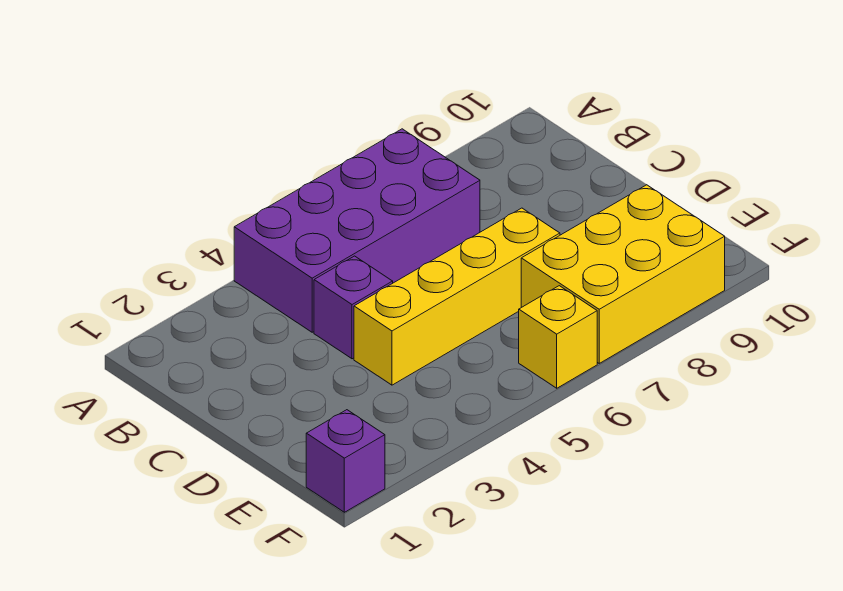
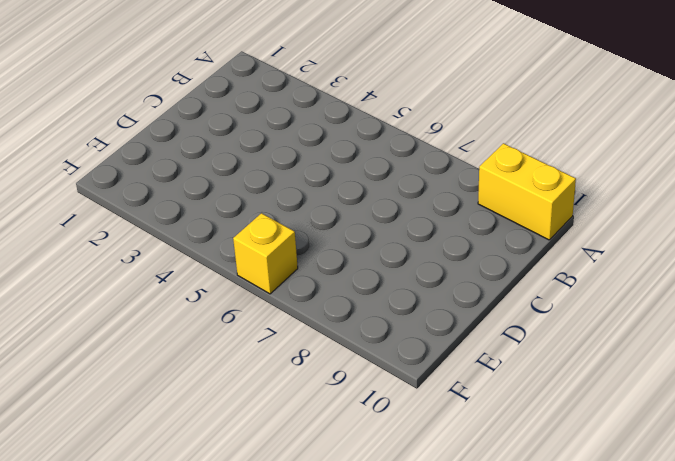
yellow 1x2 brick [478,143,576,240] -> none
none -> purple 2x4 brick [234,129,480,332]
none -> purple 1x1 brick [314,256,393,359]

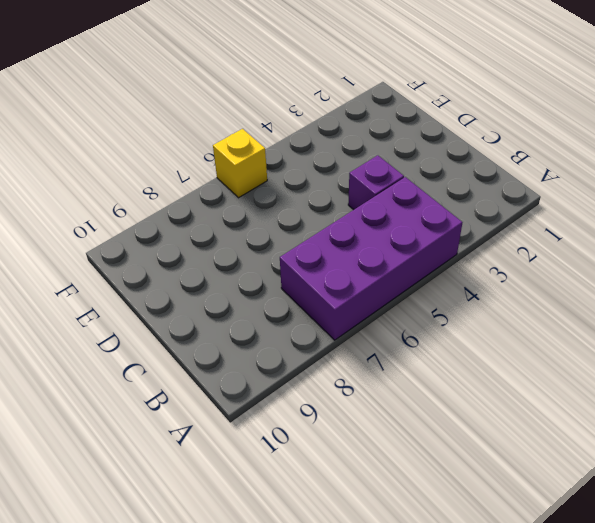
none -> yellow 1x4 brick [354,208,560,385]
none -> yellow 2x3 brick [521,185,725,363]

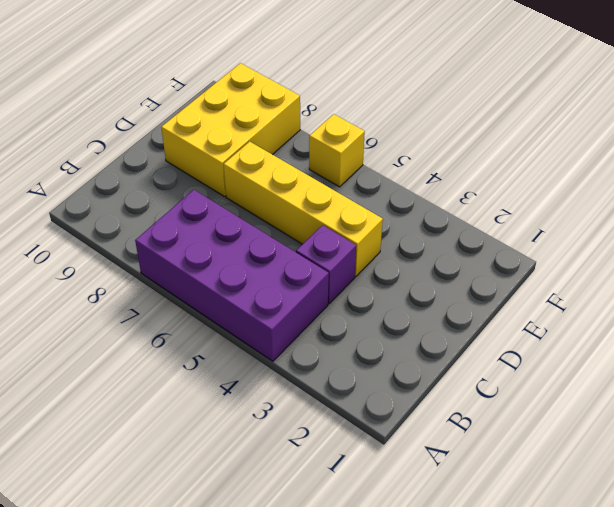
yellow 2x3 brick [161,63,300,196] -> yellow 2x3 brick turned to [521,185,725,363]
none -> purple 1x1 brick [306,410,385,512]

